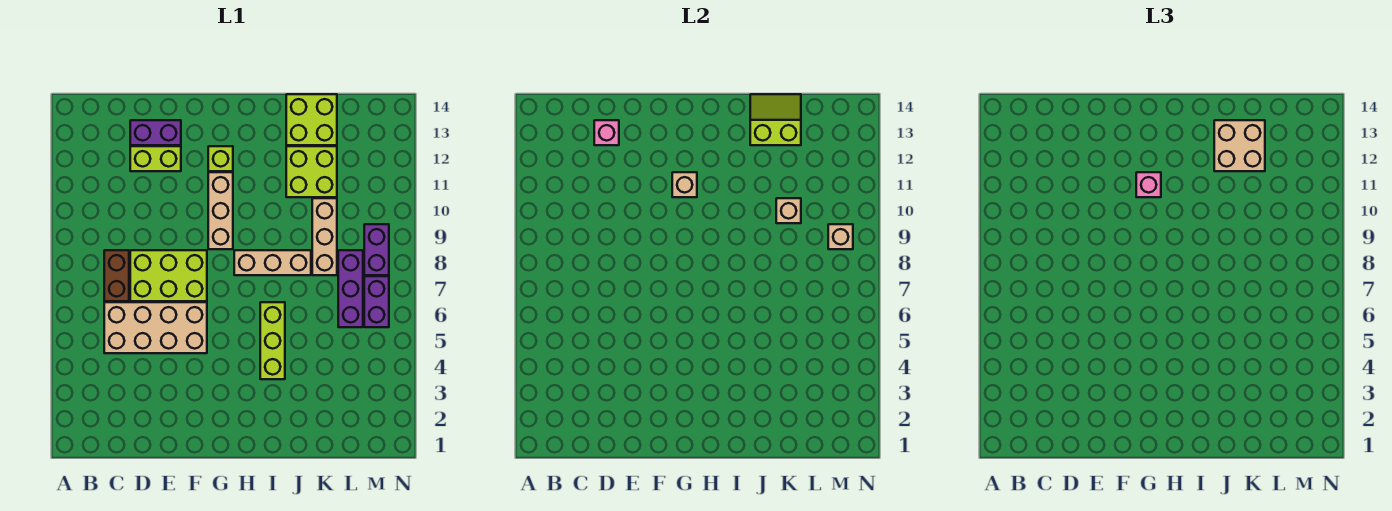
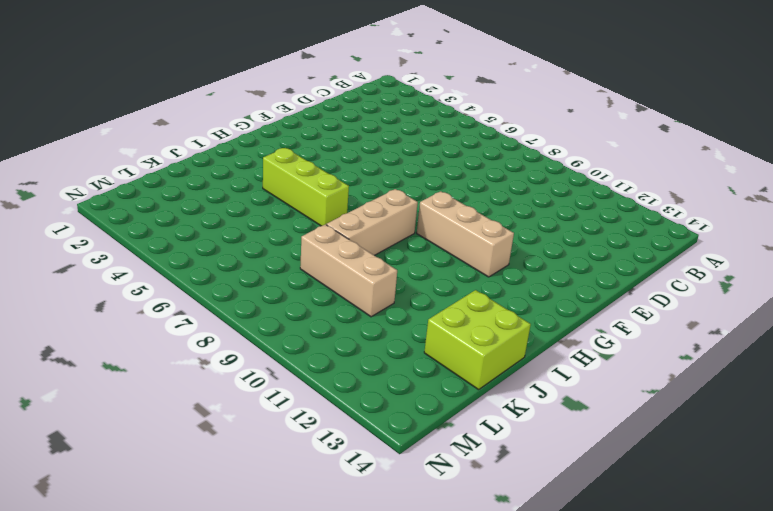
none -> tan 2x4 brick [104,302,207,353]
none -> brown 1x2 brick [104,250,129,301]
none -> lime 2x3 brick [130,250,207,301]

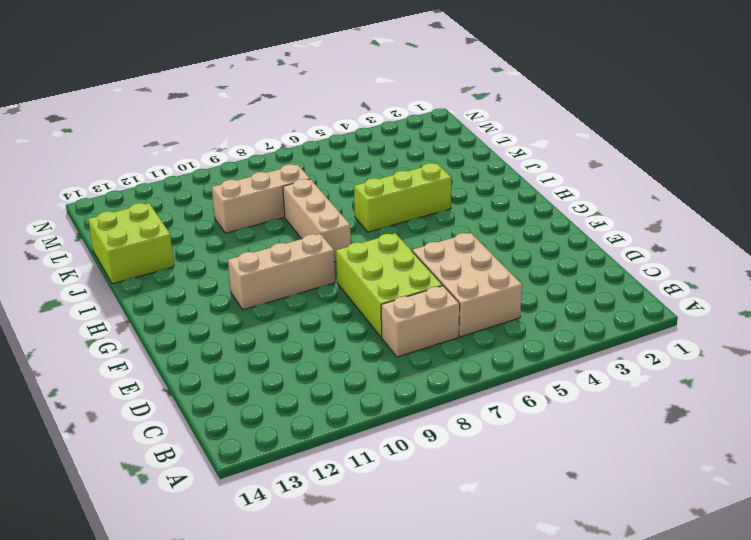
tan 2x3 brick [412,233,522,337] -> tan 2x4 brick [104,302,207,353]
tan 1x2 brick [381,286,460,357] -> brown 1x2 brick [104,250,129,301]
none -> lime 1x2 brick [130,146,181,171]
none -> purple 1x2 brick [130,120,181,145]
none -> lime 1x1 brick [208,146,233,171]

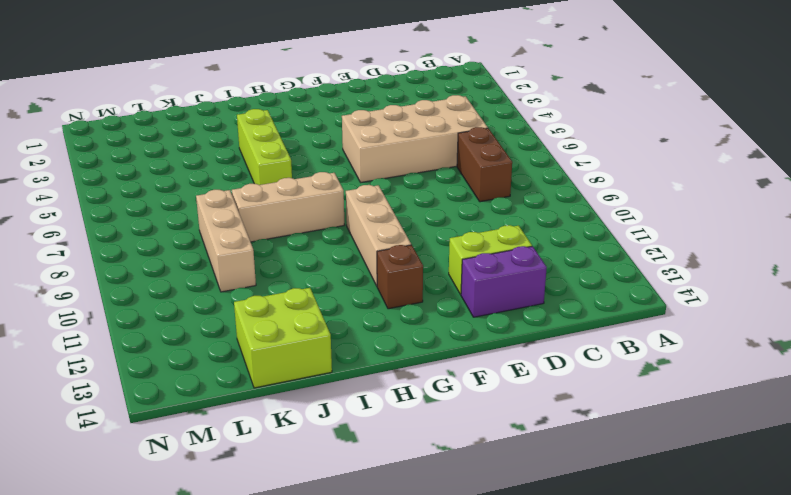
brown 1x1 brick [377,245,423,309] -> lime 1x1 brick [208,146,233,171]
none -> lime 2x3 brick [130,250,207,301]
none -> lime 2x2 brick [286,146,337,197]
none -> purple 1x3 brick [338,250,363,327]

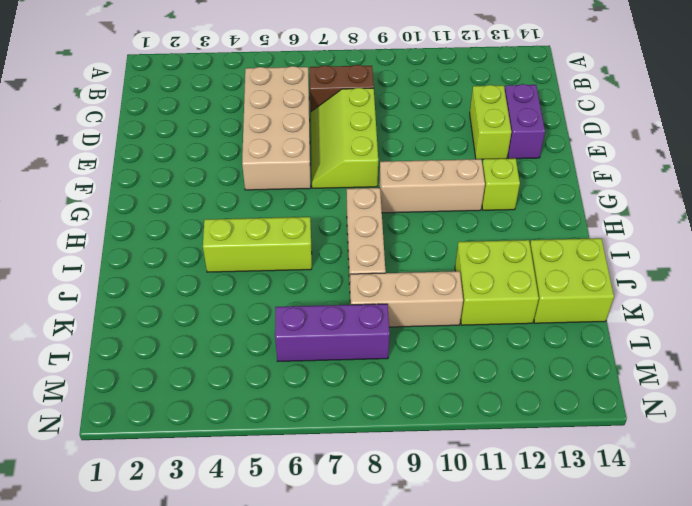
lime 2x3 slope [311,88,378,188] -> lime 2x3 brick [130,250,207,301]
none -> purple 1x2 brick [364,276,389,327]
none -> purple 1x2 brick [364,224,389,275]
none -> pink 1x1 brick [594,120,619,145]

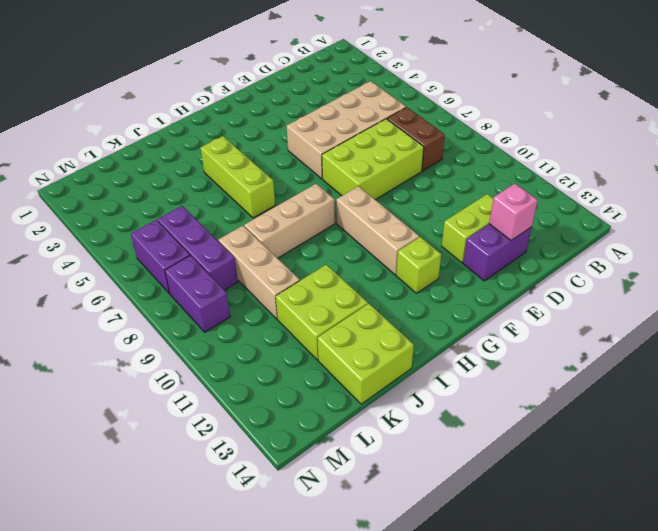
none -> tan 1x1 brick [672,172,697,197]
none -> lime 2x2 slope [750,94,801,145]
none -> tan 1x1 brick [776,198,801,223]

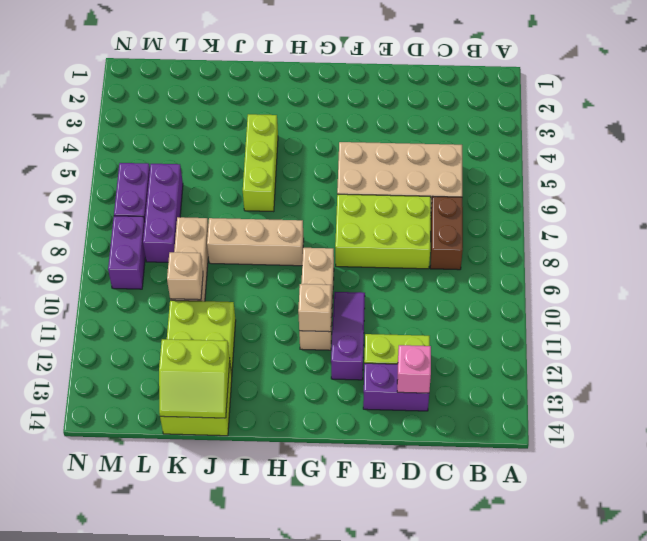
purple 1x3 slope [331,292,365,380] -> none
none -> lime 1x1 brick [208,146,233,171]
none -> tan 1x1 brick [828,224,853,249]
none -> pink 1x1 brick [1136,172,1161,197]

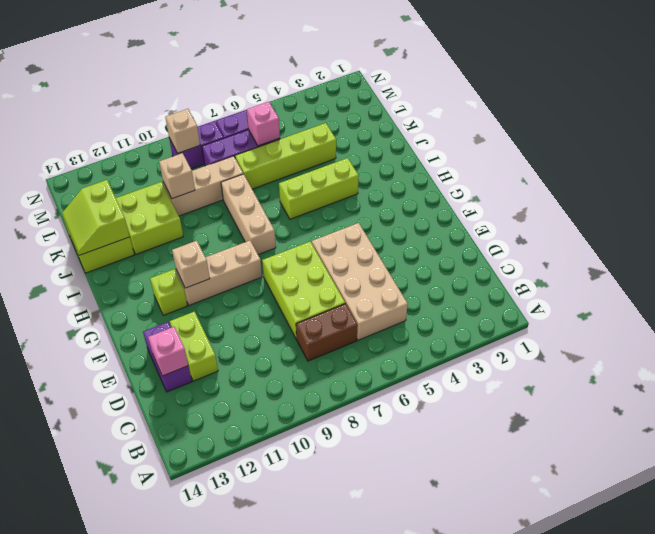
lime 1x4 brick [235,123,336,189] -> none
pink 1x1 brick [247,102,280,146] -> pink 1x1 brick moved to [1136,172,1161,197]
none -> tan 2x2 brick [1214,120,1265,171]

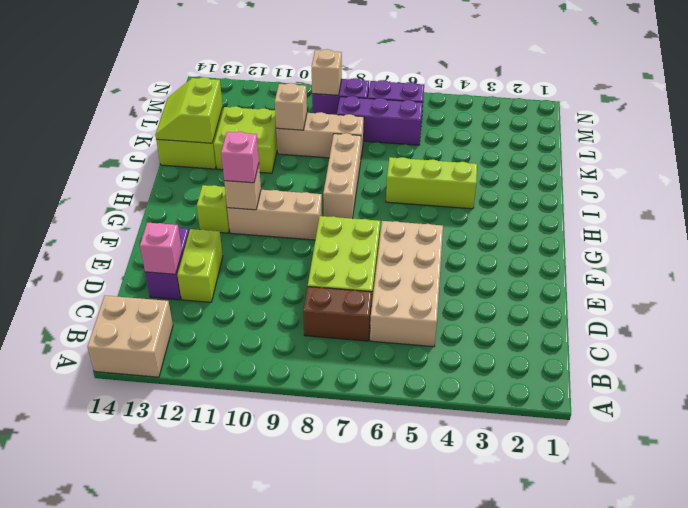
tan 2x2 brick [87,296,173,377] -> tan 2x2 brick moved to [1214,120,1265,171]

